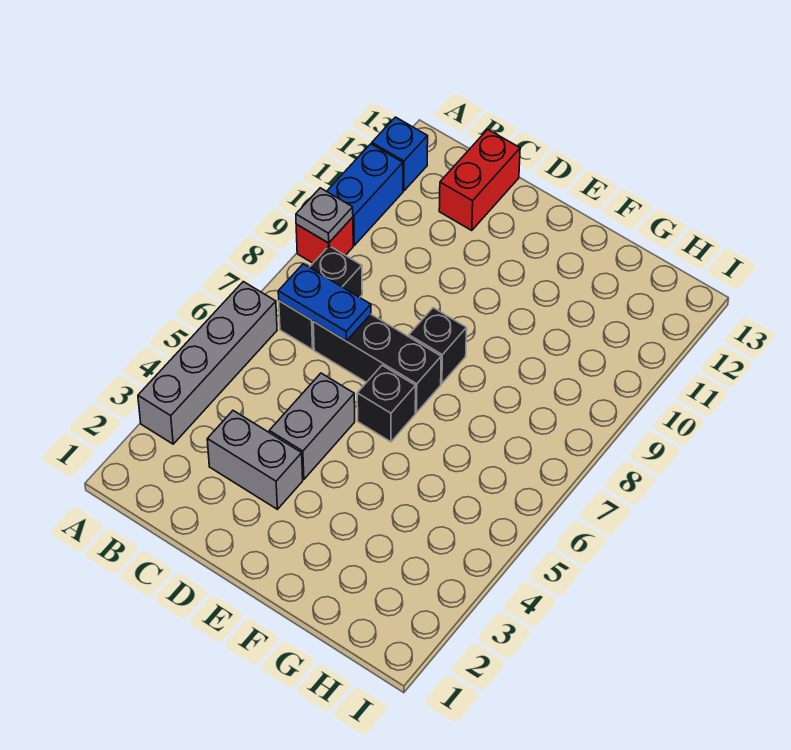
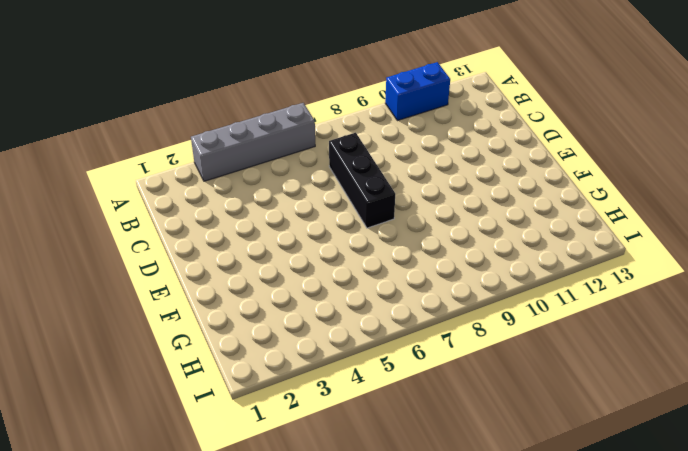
none -> red 1x1 brick [296,217,353,263]
none -> blue 1x1 brick [372,117,428,191]
none -> black 1x2 brick [279,246,362,350]

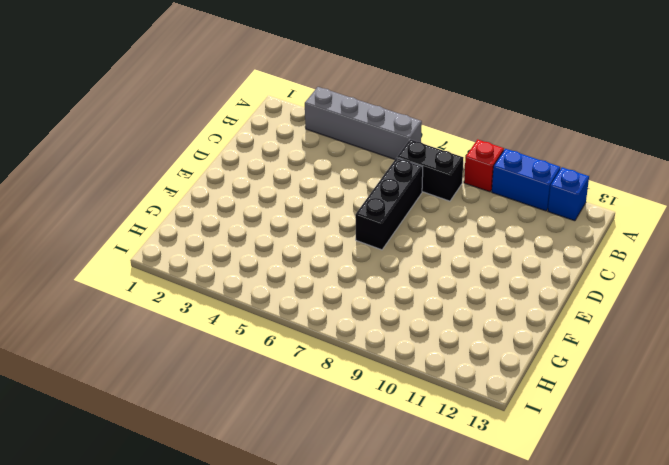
none -> grey 1x2 brick [207,411,303,509]
none -> red 1x2 brick [439,129,520,231]
none -> grey 1x2 brick [269,373,355,479]

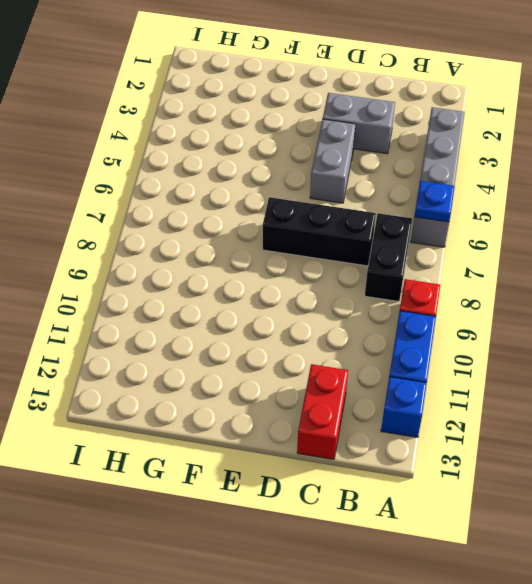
blue 1x1 plate [414,181,455,222] -> none
none -> black 1x1 brick [357,365,416,442]
none -> black 1x1 brick [409,308,467,384]
none -> grey 1x1 plate [296,188,353,243]

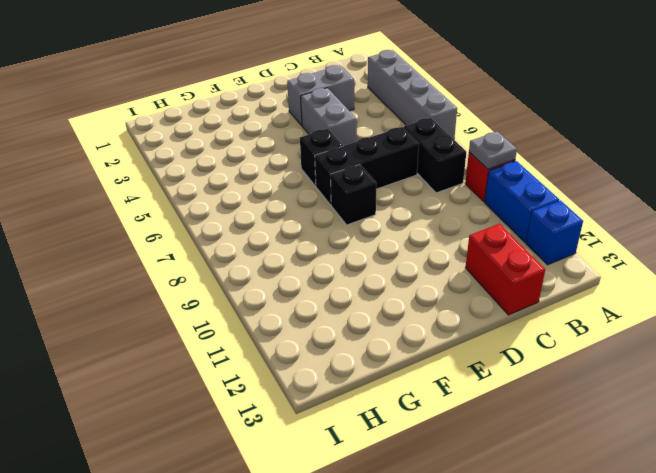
none -> blue 1x2 plate [278,264,371,341]

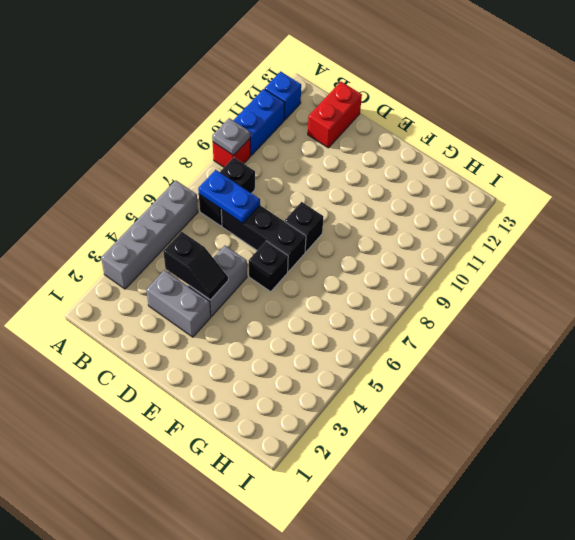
black 1x2 slope [163,232,228,300] -> none

